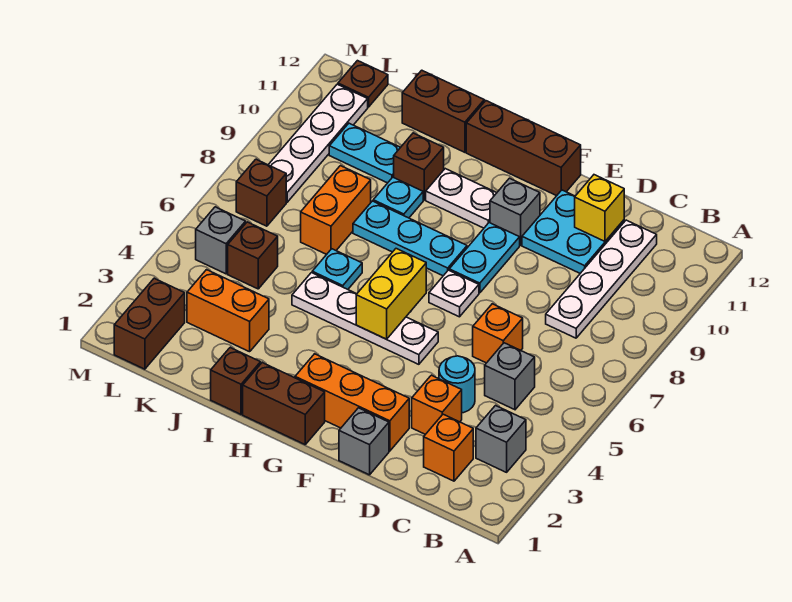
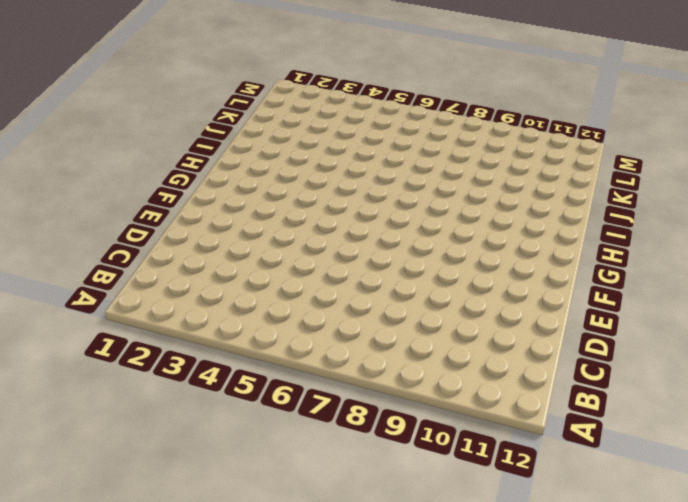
none -> grey 1x1 brick [476,406,526,472]
none -> orange 1x1 brick [424,414,473,481]
none -> grey 1x1 brick [485,343,535,410]
none -> white 1x4 plate [546,220,657,338]

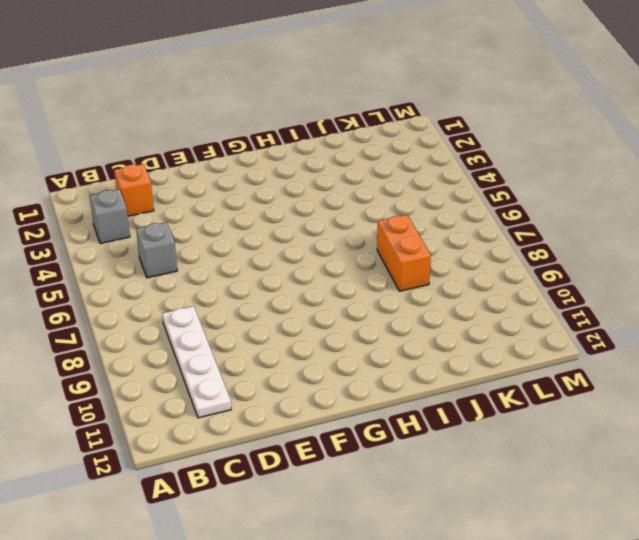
none -> orange 1x1 brick [412,375,462,434]
none -> cyan 1x1 round brick [439,356,475,413]
none -> orange 1x1 brick [473,304,523,363]
none -> cyan 2x2 plate [522,190,624,273]

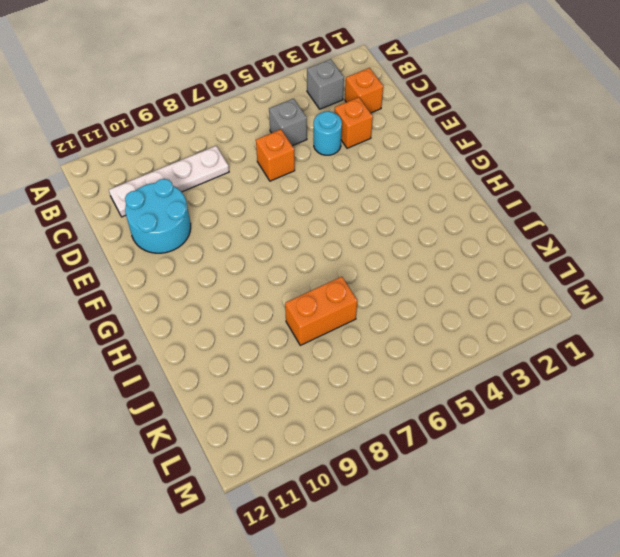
cyan 2x2 round brick [125,179,191,253] -> cyan 2x2 plate [522,190,624,273]
none -> grey 1x1 brick [339,408,389,475]
none -> orange 1x3 brick [295,354,409,451]
none -> white 1x4 plate [292,273,438,364]
none -> white 1x1 plate [429,270,479,317]

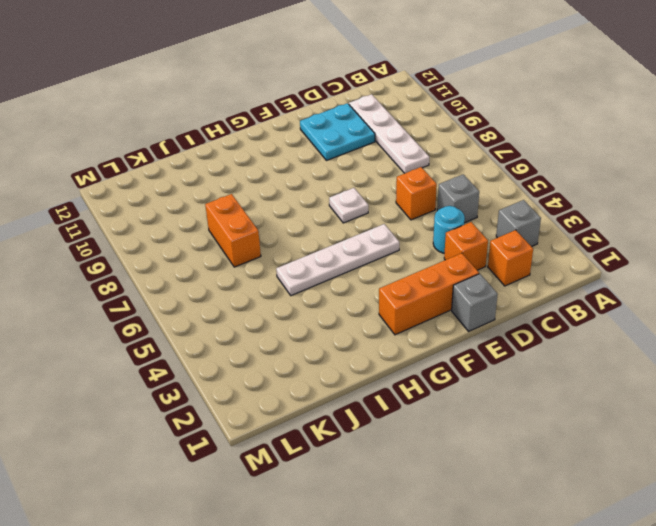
none -> cyan 1x2 plate [449,223,520,293]
none -> grey 1x1 brick [490,178,540,245]
none -> brown 1x3 brick [466,101,581,196]
none -> brown 1x2 brick [243,363,325,444]

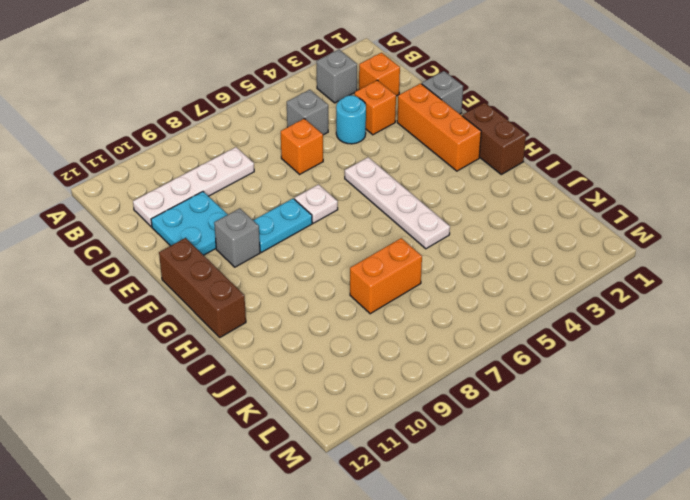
none -> cyan 1x3 plate [353,201,467,276]
none -> white 1x2 plate [426,169,496,228]
none -> brown 1x1 brick [211,348,261,414]
none -> cyan 1x1 plate [312,249,362,289]

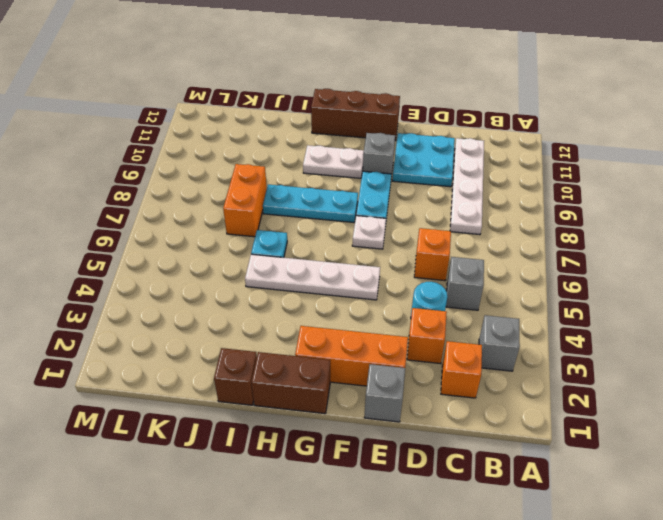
none -> cyan 1x1 plate [373,177,423,218]
none -> brown 1x1 brick [394,133,444,200]
none -> brown 1x2 brick [402,70,484,152]
none -> orange 1x2 brick [187,270,269,352]

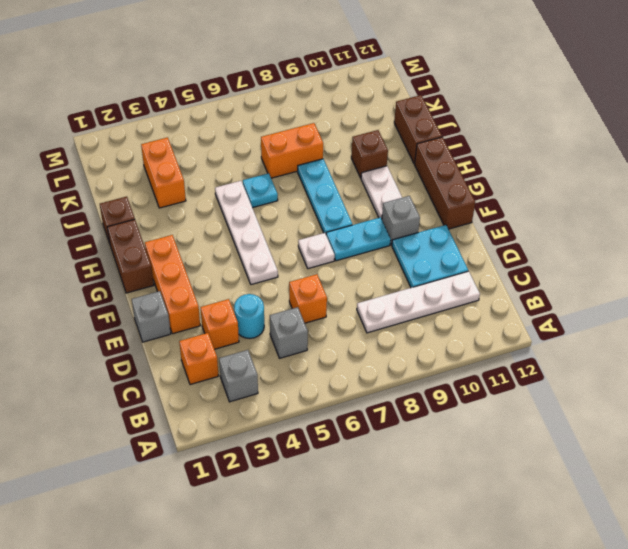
none -> cyan 1x1 plate [373,177,423,218]
none -> cyan 1x2 plate [329,123,401,183]
none -> brown 1x1 brick [228,222,278,289]
none -> brown 1x2 brick [114,278,185,369]

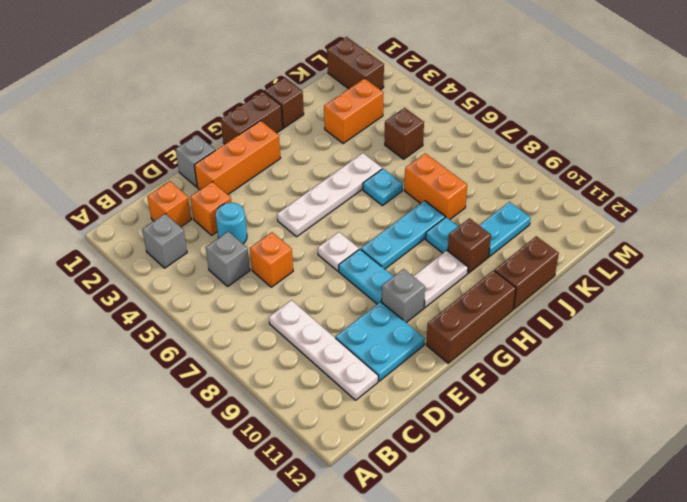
none -> grey 1x1 brick [196,207,246,274]
none -> brown 1x1 brick [236,159,286,226]
none -> white 1x4 plate [268,84,368,202]
none -> brown 1x1 plate [338,61,388,107]

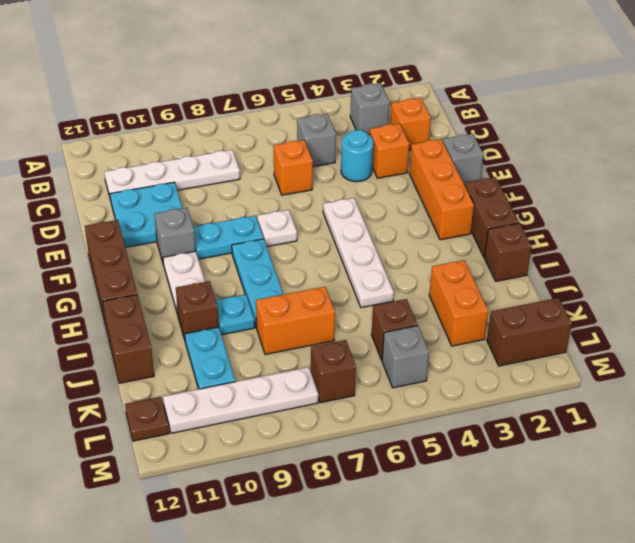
none -> cyan 1x1 plate [312,249,362,289]
none -> yellow 1x1 brick [575,175,624,241]
none -> yellow 1x2 brick [356,249,426,339]

